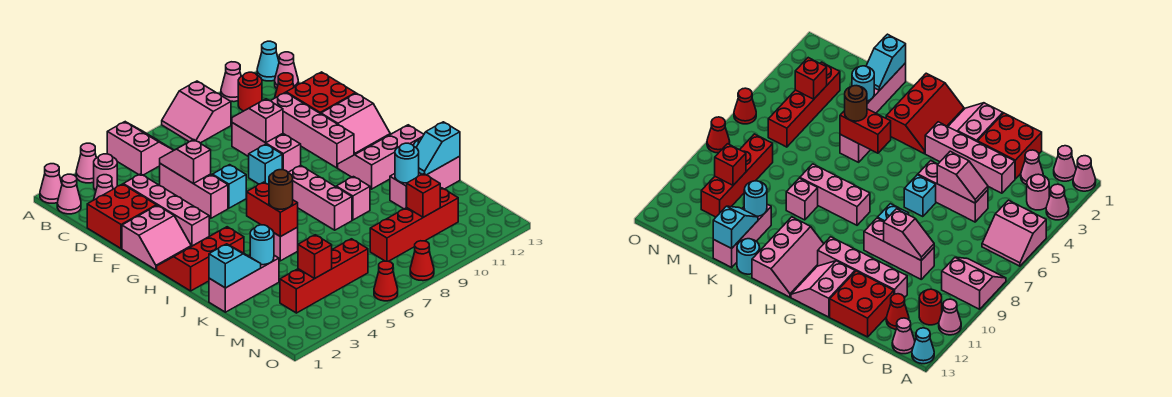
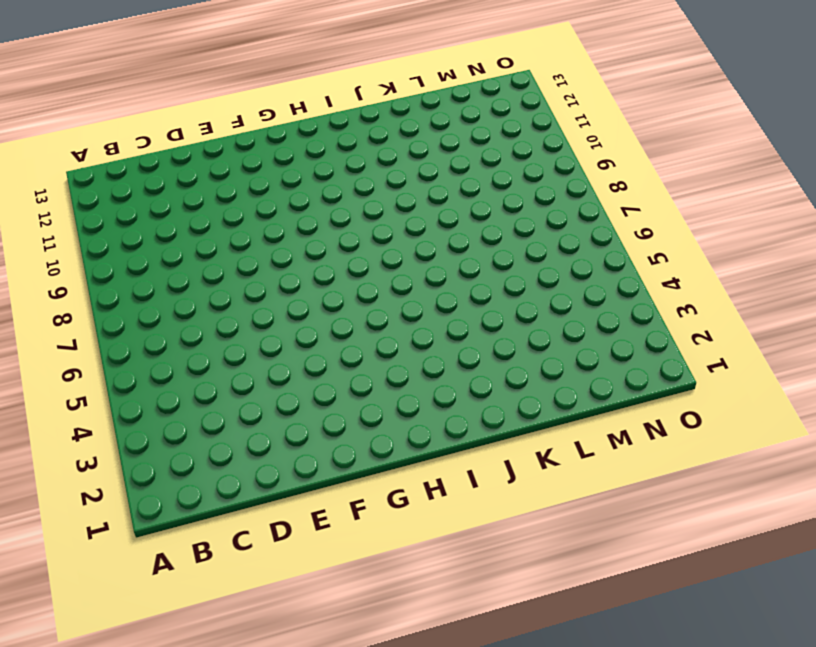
none -> pink 1x1 cone [40,164,62,203]
none -> pink 1x1 cone [76,143,96,183]
none -> pink 2x2 slope [107,122,174,175]
none -> pink 2x2 slope [162,81,231,143]

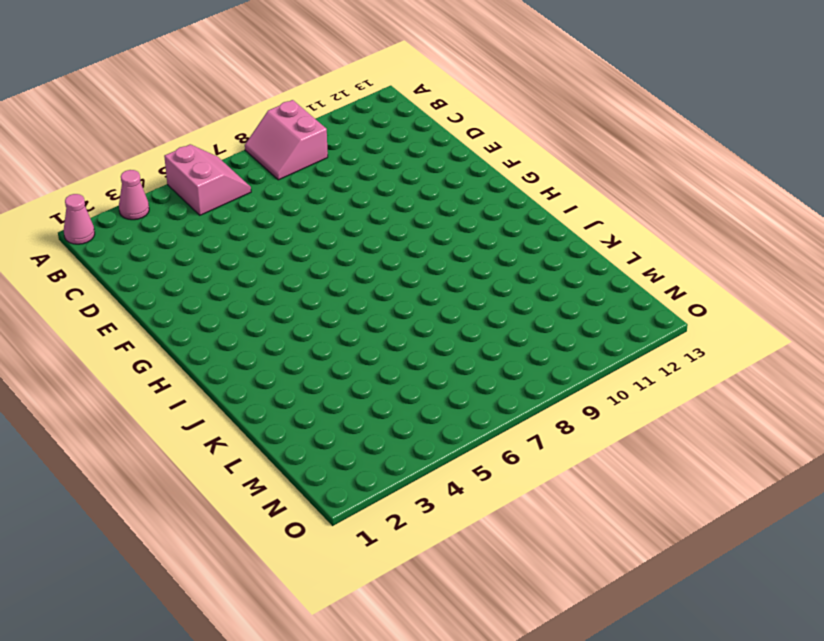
none -> pink 1x1 cone [221,62,241,102]
none -> cyan 1x1 cone [257,41,279,81]
none -> pink 1x1 cone [57,174,81,214]
none -> pink 1x1 round brick [94,154,117,190]

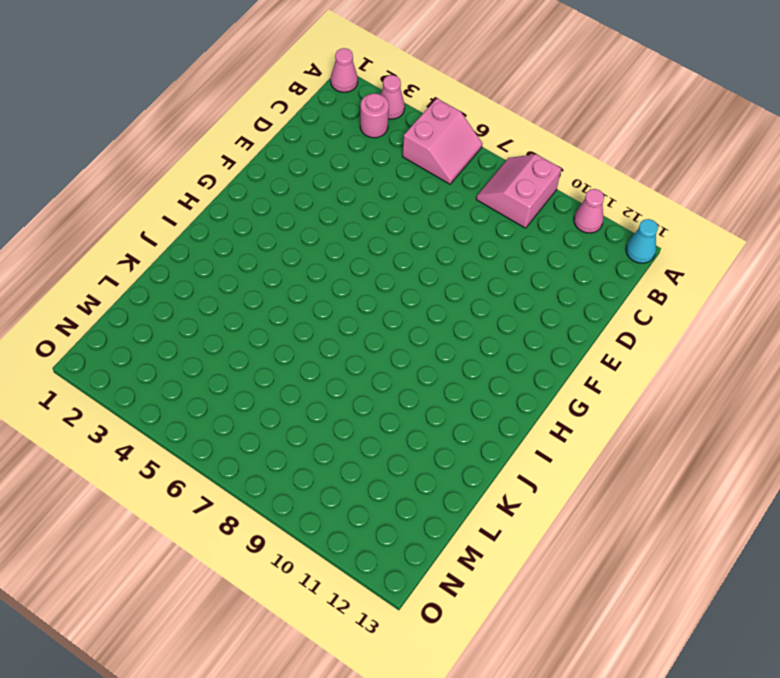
none -> pink 1x1 cone [57,174,81,214]
none -> red 1x1 round brick [238,72,262,111]
none -> pink 1x1 cone [275,52,298,89]
none -> pink 1x1 cone [94,175,113,200]

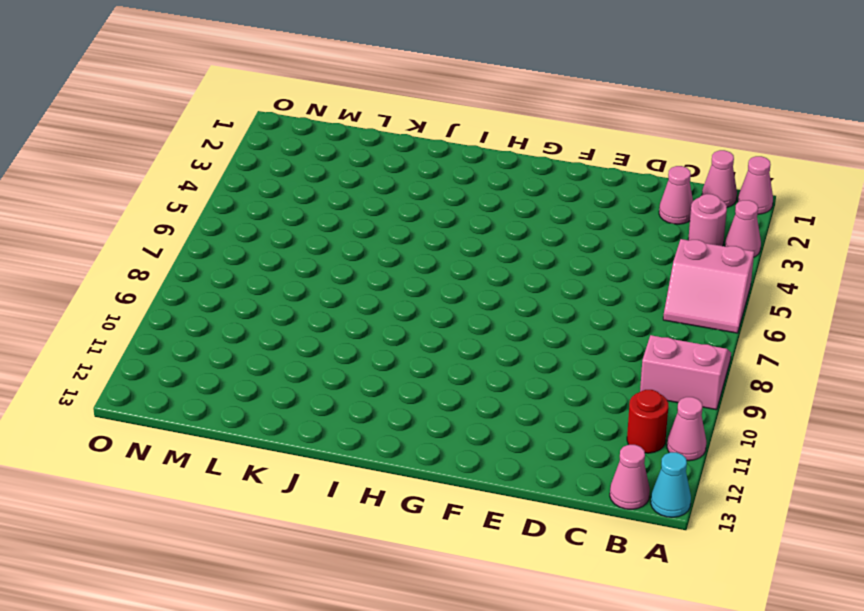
none -> red 1x1 cone [275,73,294,98]
none -> red 2x2 brick [87,184,156,249]
none -> pink 1x4 brick [123,174,209,246]
none -> pink 1x3 brick [160,164,228,218]

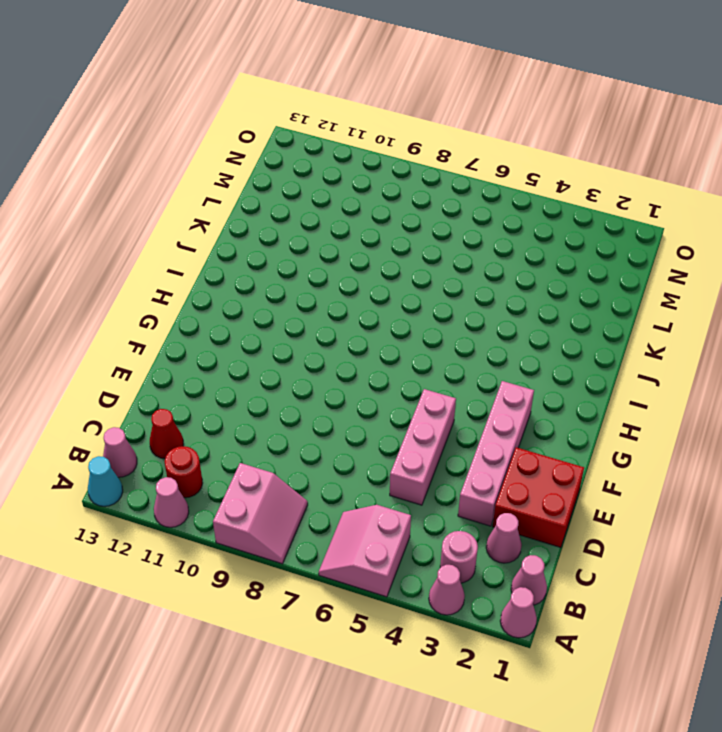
none -> pink 1x3 brick [232,123,301,172]
none -> pink 1x4 brick [271,92,354,168]
none -> red 2x2 brick [286,72,356,114]
none -> pink 2x2 slope [122,205,191,270]

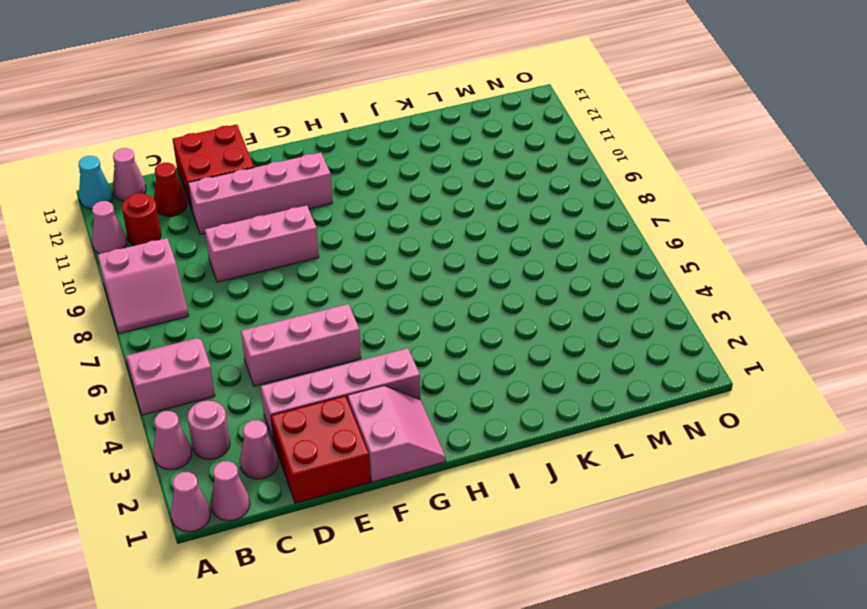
none -> cyan 1x1 brick [212,165,246,208]
none -> cyan 1x1 brick [249,144,282,184]
none -> pink 2x2 slope [321,93,390,155]
none -> red 2x3 slope [157,227,244,291]

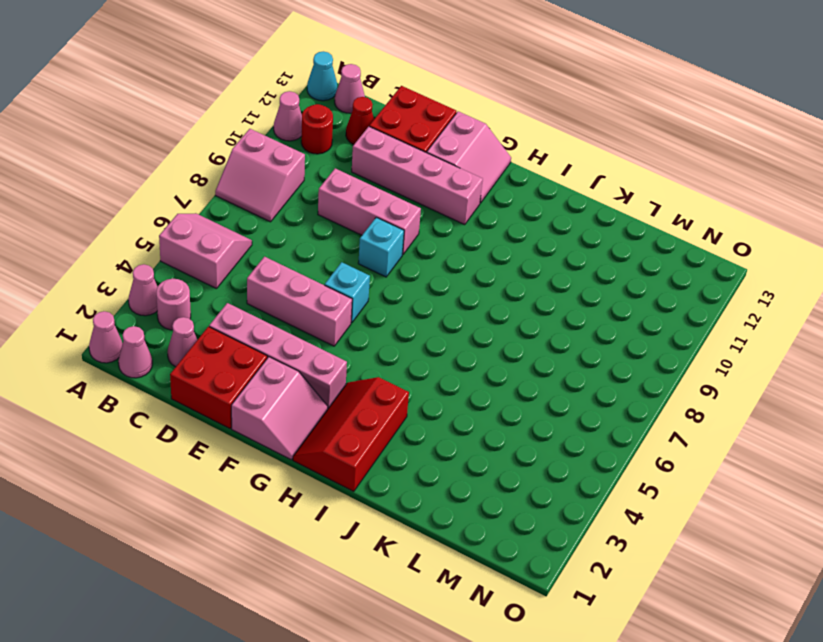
none -> pink 1x3 brick [288,165,352,230]
none -> pink 2x3 slope [338,125,424,189]
none -> pink 1x1 brick [274,227,298,261]
none -> pink 1x1 brick [336,177,370,220]

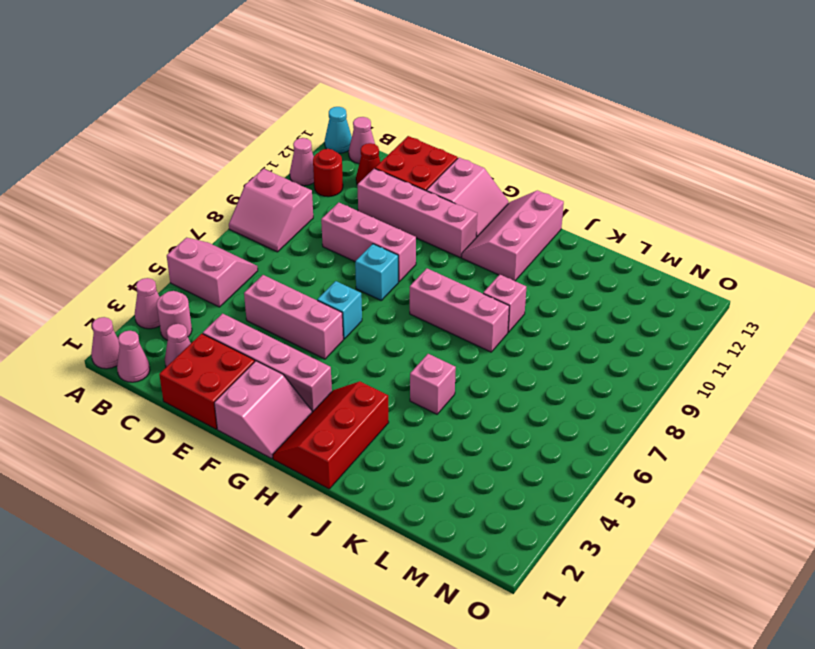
none -> cyan 1x1 round brick [737,239,760,274]
none -> pink 1x3 brick [209,255,279,312]
none -> pink 1x3 brick [390,156,460,209]
none -> red 1x4 brick [280,239,368,313]

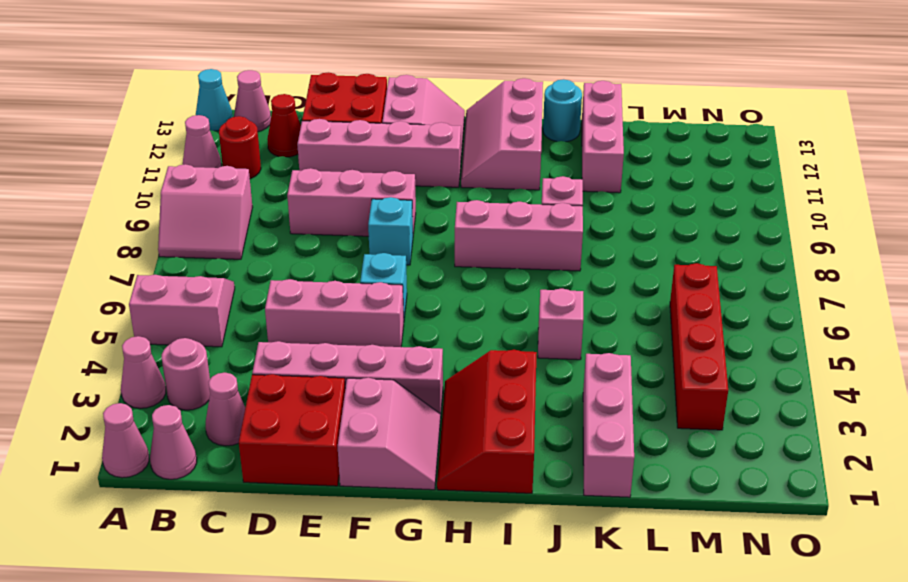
none -> red 1x4 brick [370,188,458,261]
none -> red 1x1 cone [374,261,398,301]
none -> red 1x1 cone [410,241,434,281]
none -> pink 1x2 slope [160,140,211,183]

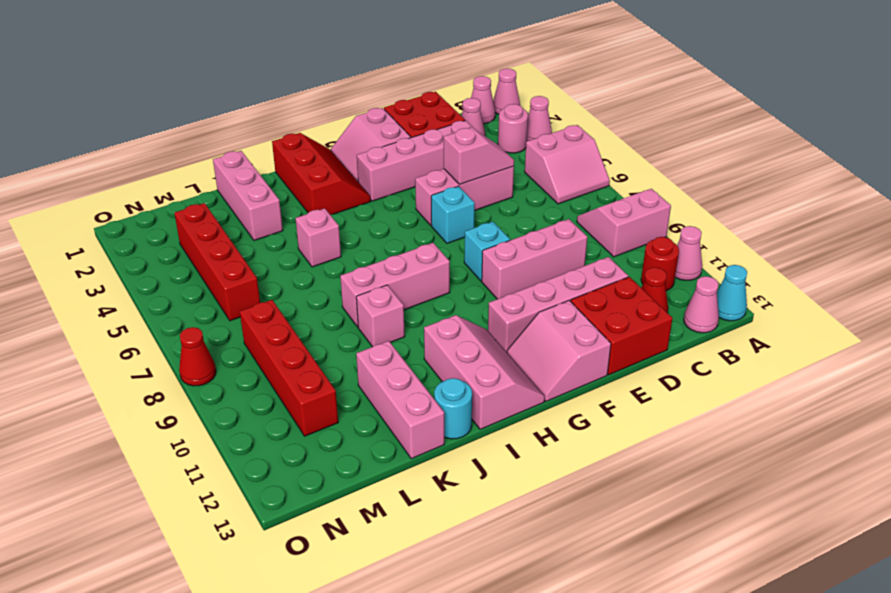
none -> red 1x1 cone [374,261,398,301]
none -> pink 1x2 slope [232,99,283,143]
none -> red 1x2 brick [246,182,298,237]
none -> cyan 1x2 slope [209,244,261,288]

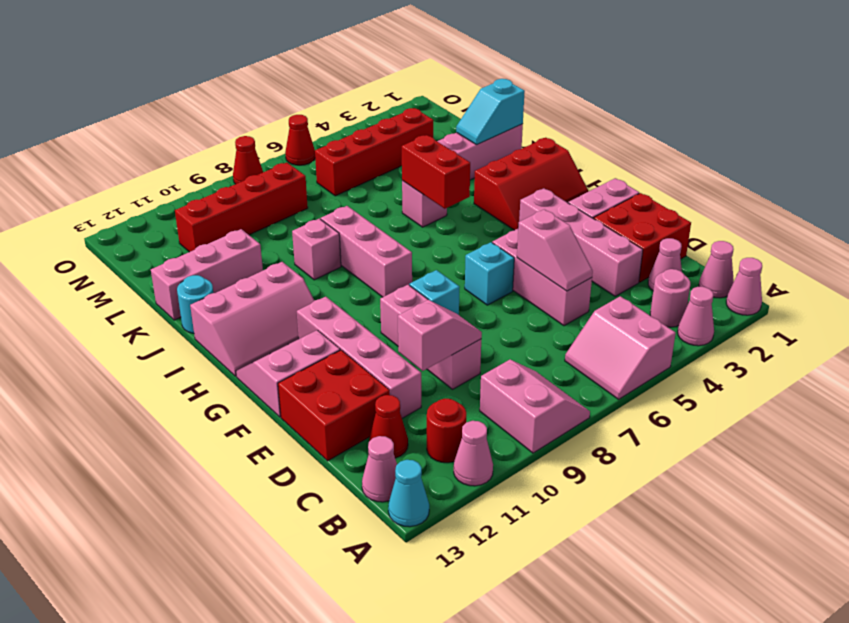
pink 1x2 slope [398,300,482,371] -> pink 1x2 slope turned to [232,99,283,143]
none -> cyan 1x1 round brick [250,225,274,265]
none -> cyan 1x1 round brick [395,143,419,183]
none -> cyan 1x2 slope [416,122,460,175]
none -> red 1x1 brick [298,235,332,278]

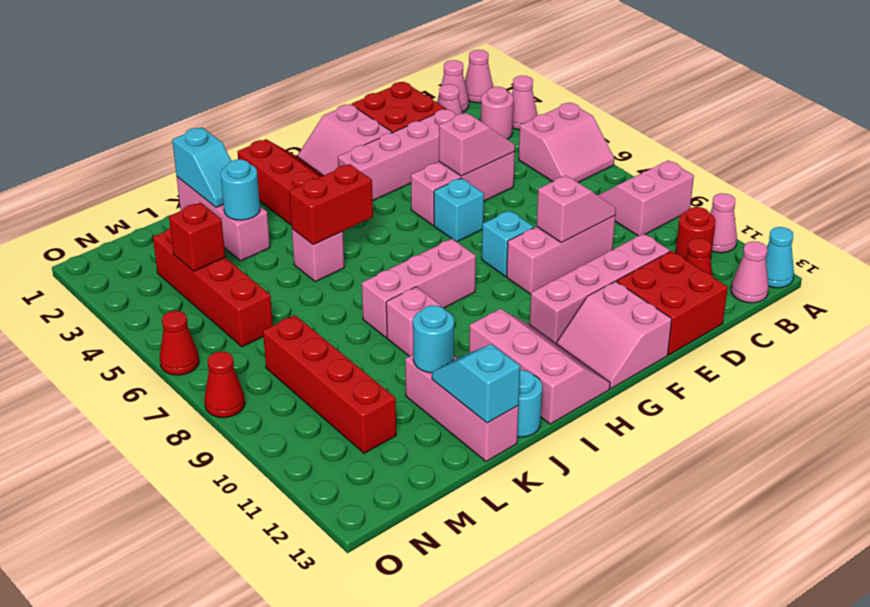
none -> red 1x1 brick [406,174,440,217]
none -> brown 1x1 round brick [269,170,293,209]

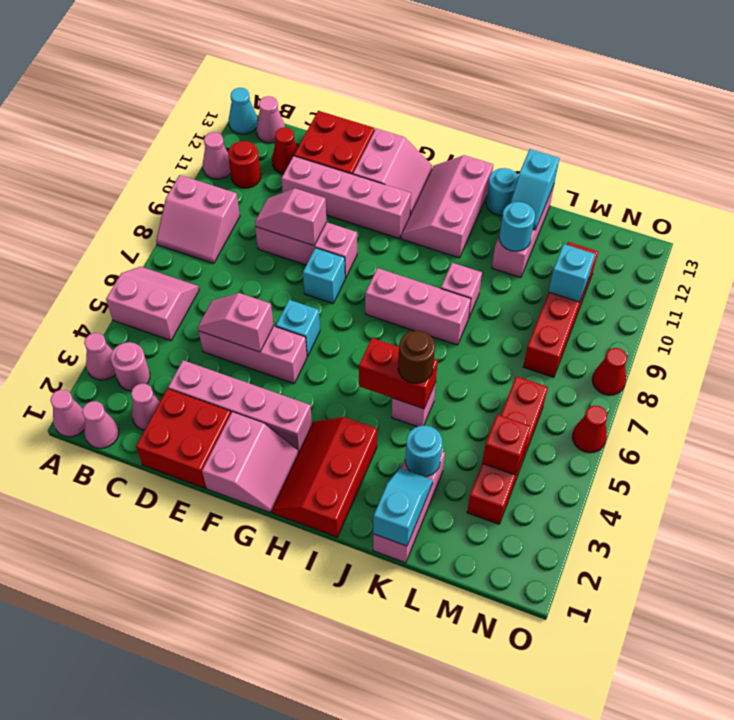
cyan 1x1 brick [549,244,595,302] -> red 1x1 brick [406,174,440,217]

